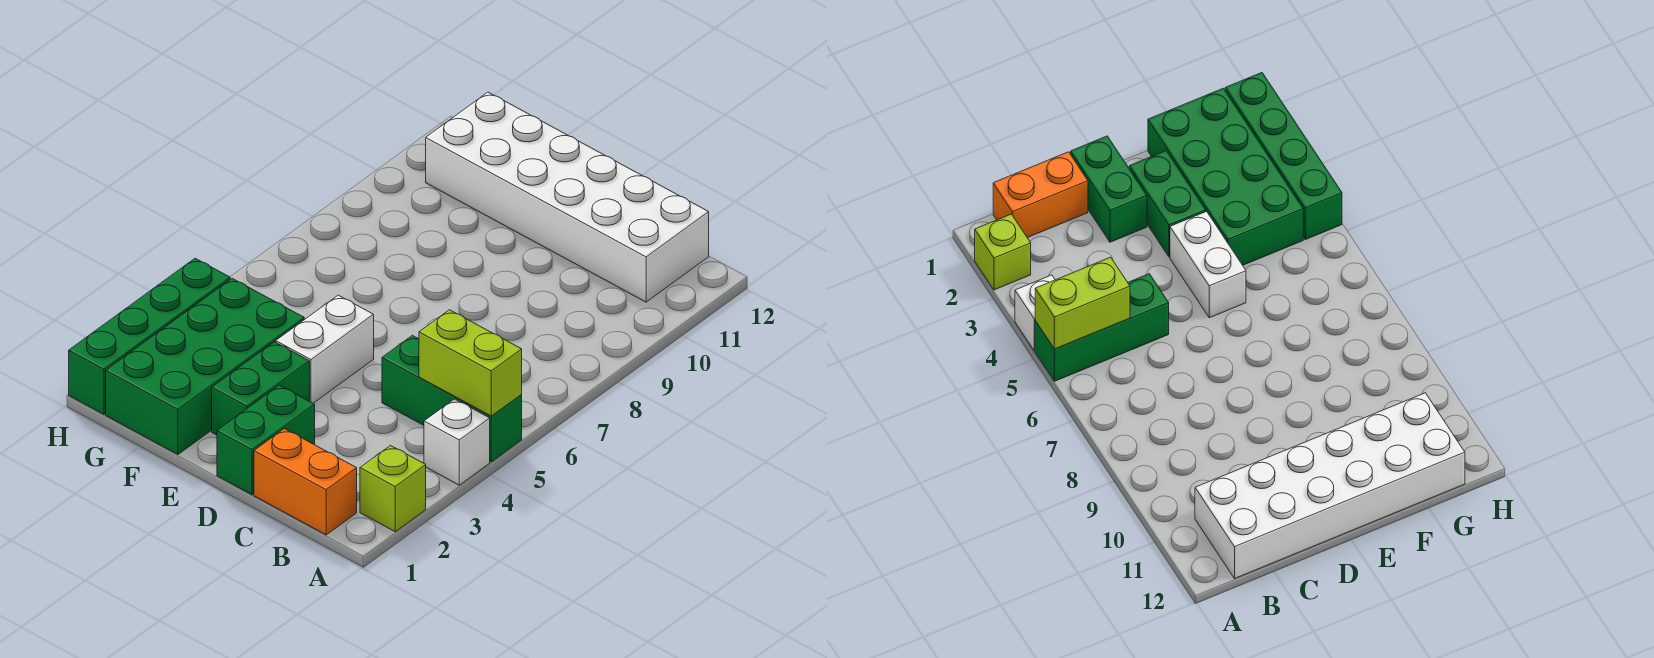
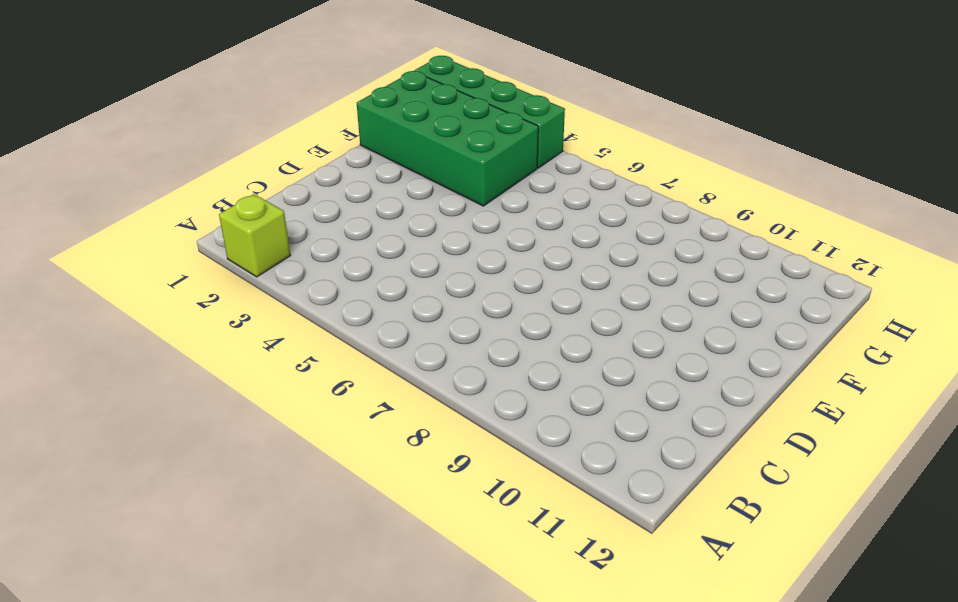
none -> white 1x1 brick [424,399,490,485]
none -> green 1x3 brick [382,335,522,462]

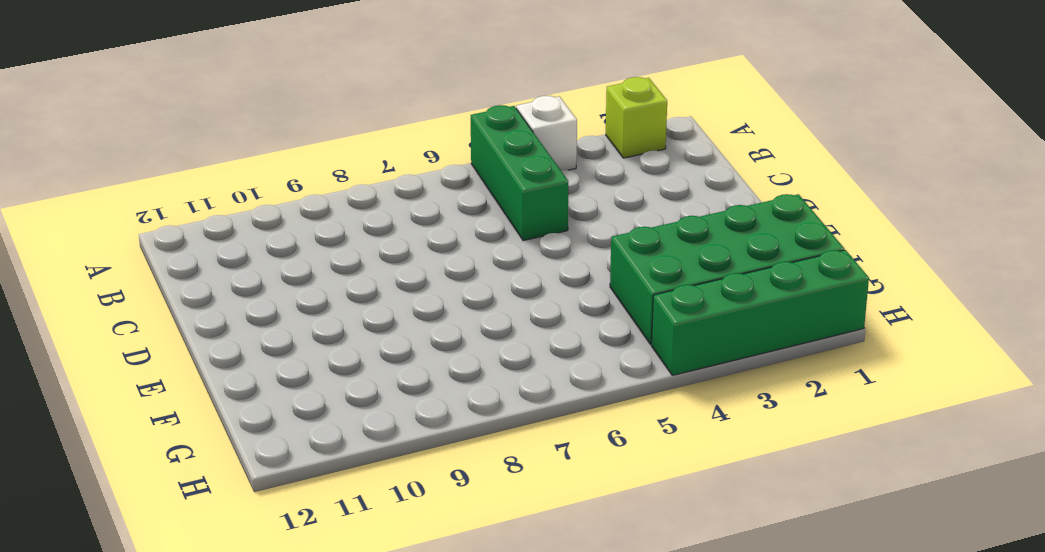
none -> orange 1x2 brick [254,429,357,535]
none -> white 2x6 brick [426,92,709,302]

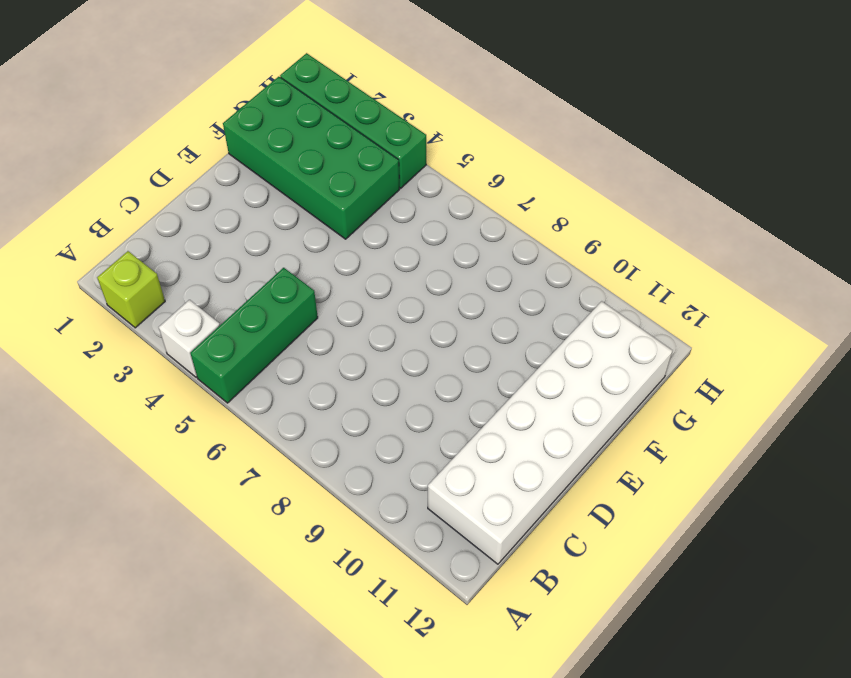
none -> orange 1x2 brick [254,429,357,535]
none -> green 1x2 brick [217,385,315,495]

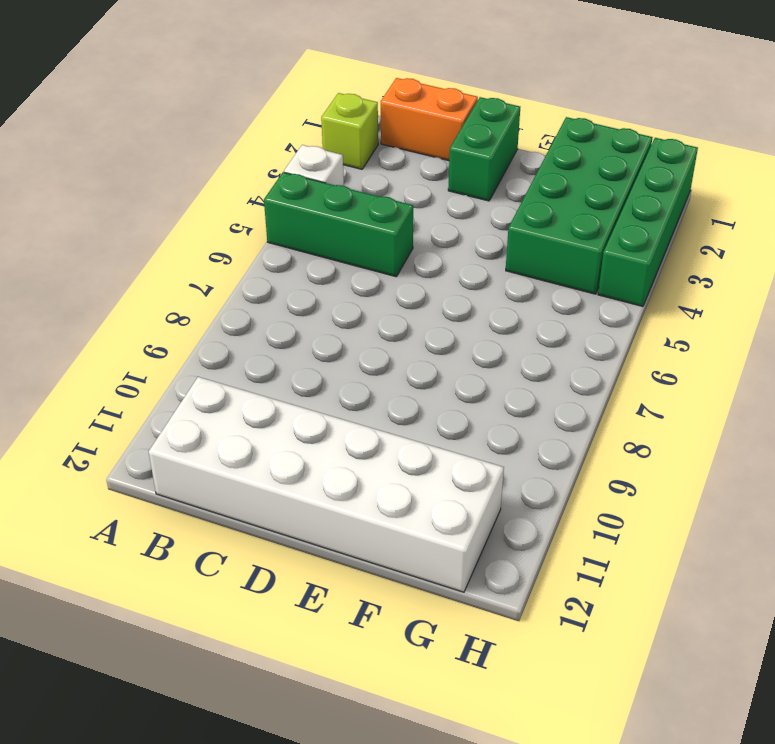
none -> green 1x2 brick [212,342,310,435]
none -> white 1x2 brick [276,295,374,403]

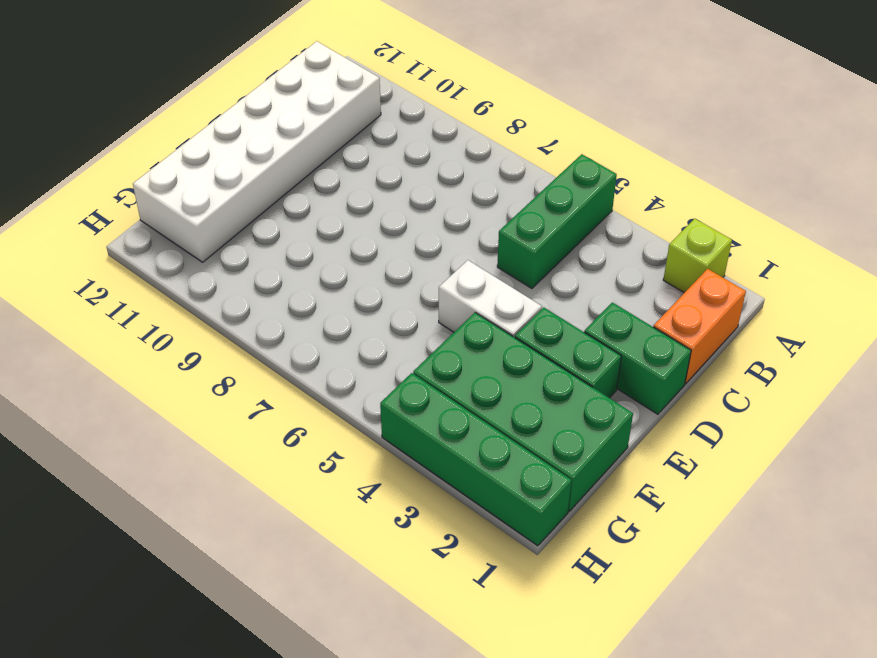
none -> white 1x1 brick [424,399,490,485]
none -> lime 1x2 brick [419,310,522,416]

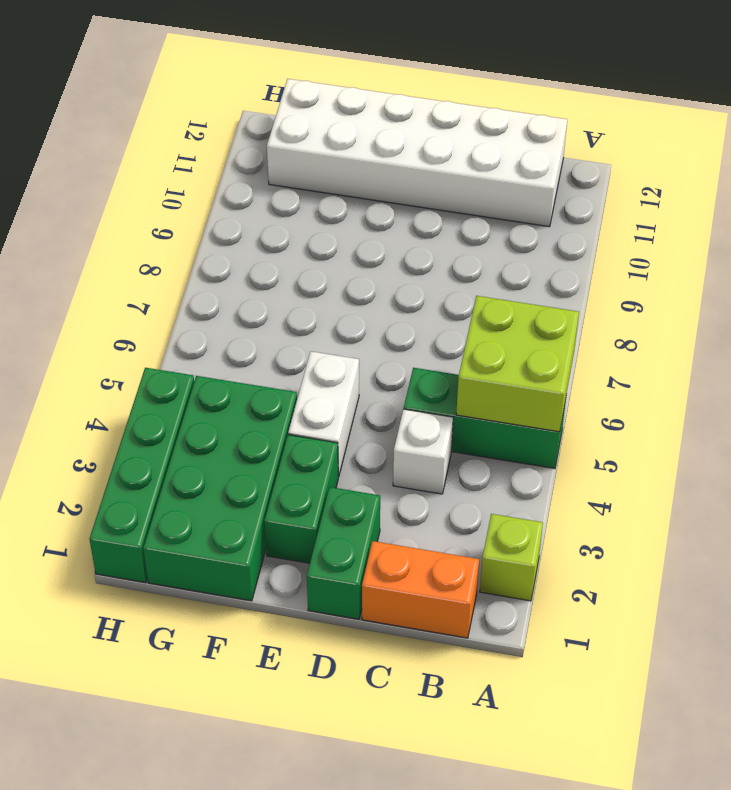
lime 2x2 brick [456,296,579,432] -> lime 1x2 brick [419,310,522,416]
white 1x1 brick [393,409,453,494] -> white 1x1 brick moved to [424,399,490,485]

